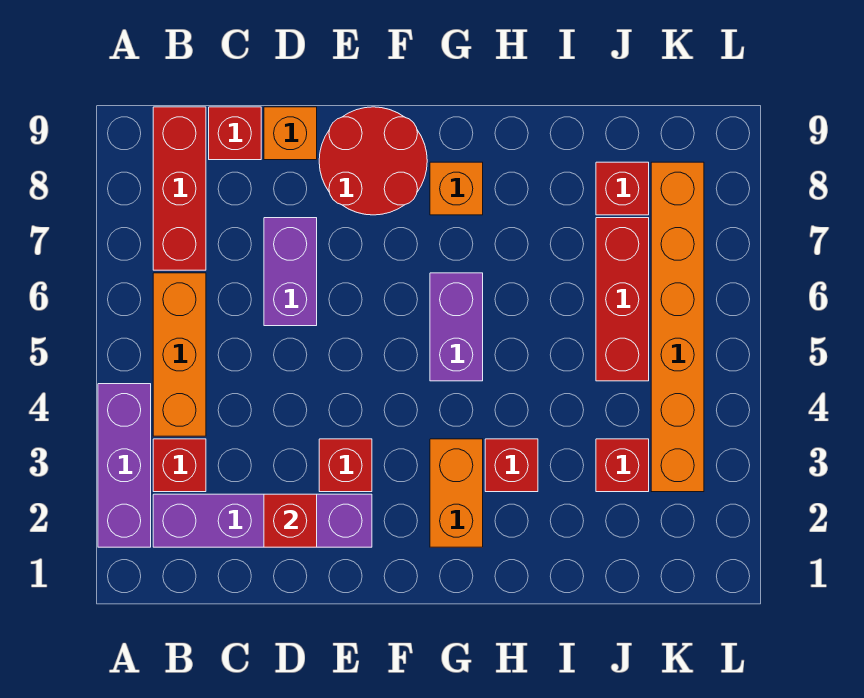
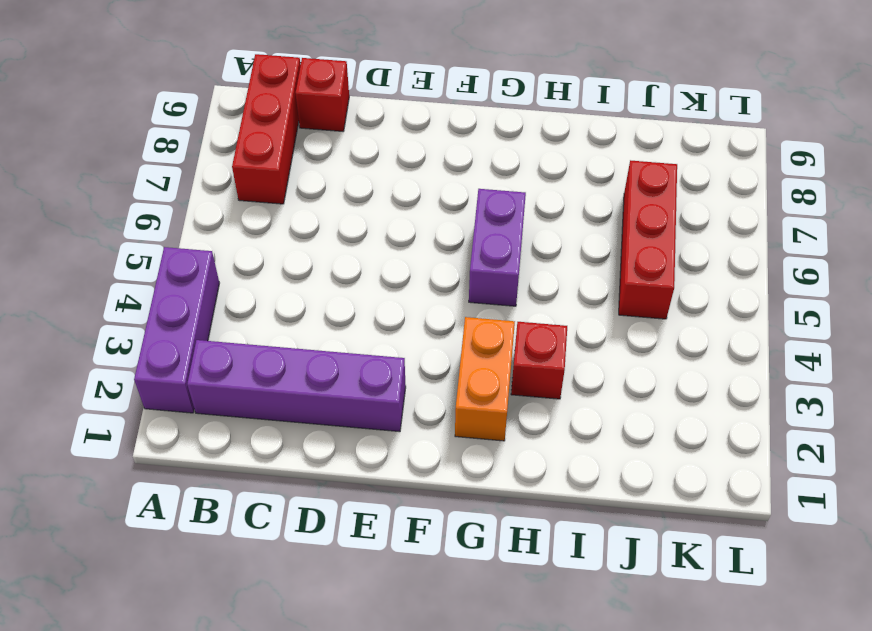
none -> red 1x1 brick [153,439,206,492]
none -> orange 1x3 brick [153,273,206,436]
none -> purple 1x2 brick [264,218,317,326]

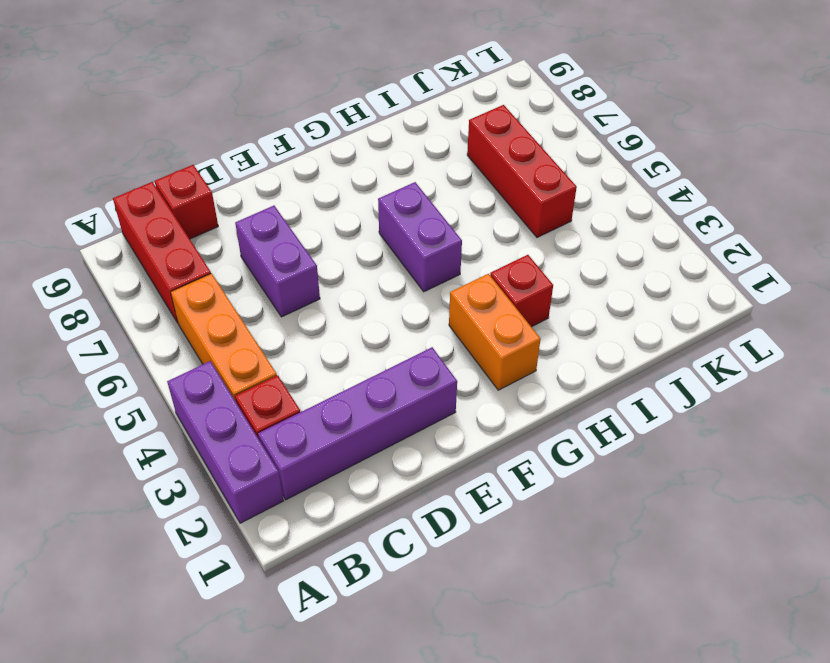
none -> orange 1x1 brick [264,107,317,160]
none -> red 1x1 brick [319,439,372,492]
none -> red 2x2 round brick [319,107,427,215]

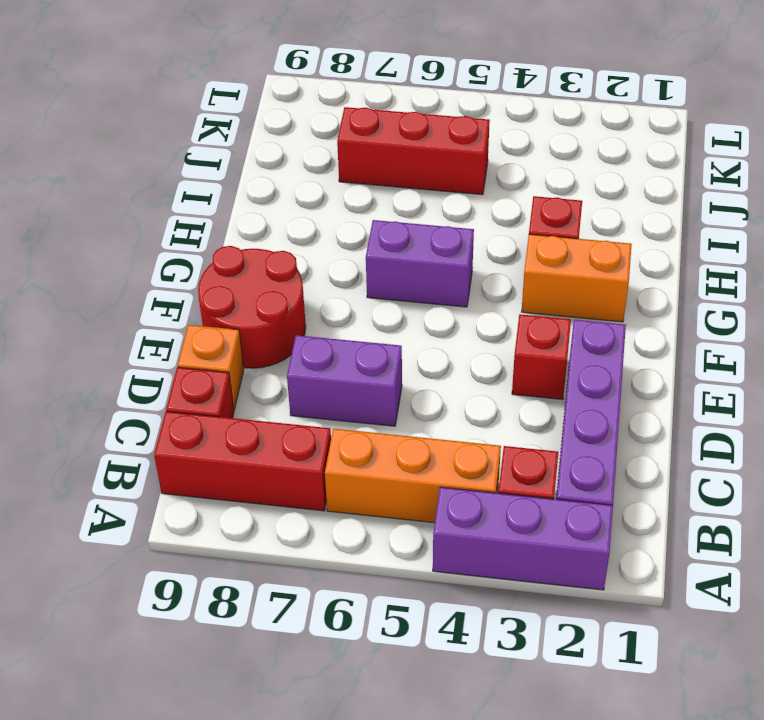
none -> orange 1x1 brick [430,162,483,215]
none -> red 1x1 brick [596,439,649,492]
none -> red 1x1 brick [596,162,649,215]

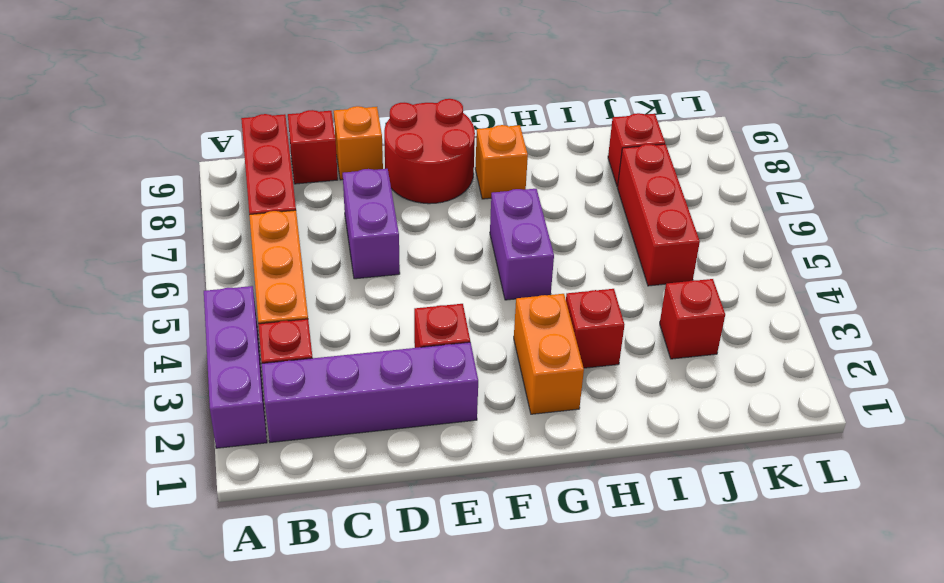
none -> orange 1x6 brick [651,162,704,492]
none -> red 1x1 brick [264,494,317,547]

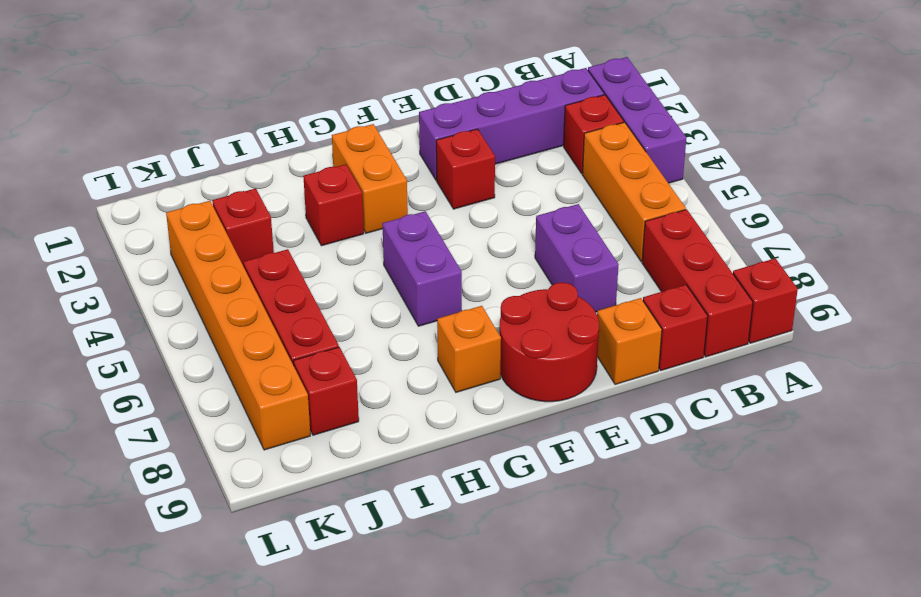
red 1x1 brick [733,258,798,343] -> red 1x1 brick moved to [264,494,317,547]

